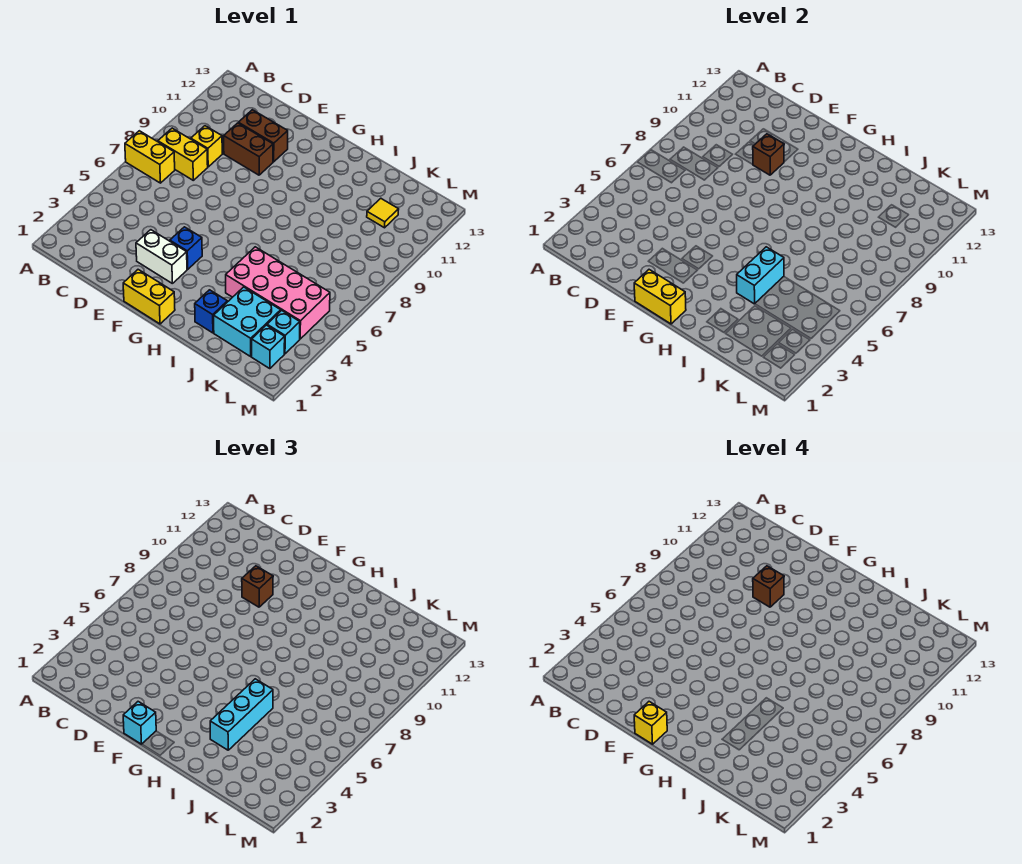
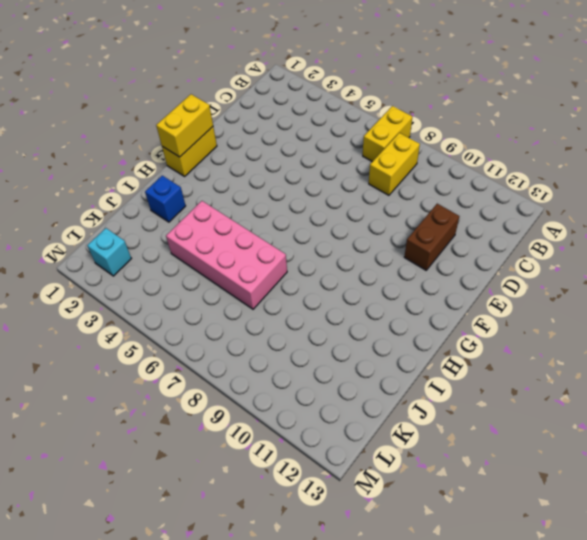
pink 2x4 brick [166,201,287,309] -> pink 2x4 brick turned to [226,247,330,339]
none -> yellow 1x1 brick [191,126,222,167]
none -> brown 1x2 brick [224,123,273,175]
none -> white 1x2 brick [136,230,187,283]

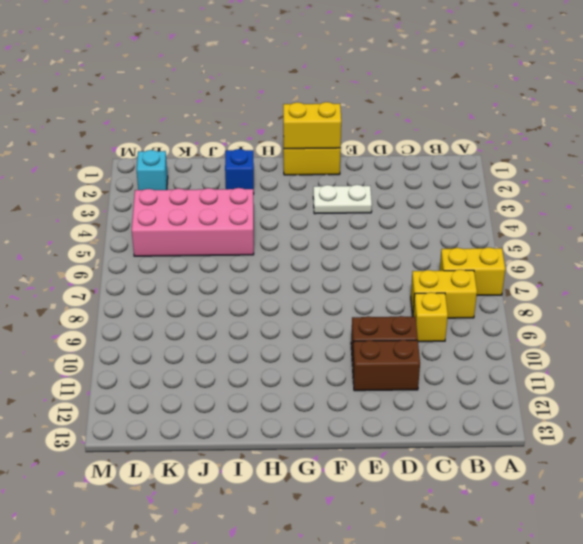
white 1x2 plate [313,185,372,214] -> white 1x2 brick [136,230,187,283]
none -> blue 1x1 brick [170,227,202,269]
none -> cyan 2x2 brick [214,287,281,356]
none -> yellow 1x1 tile [367,198,399,228]

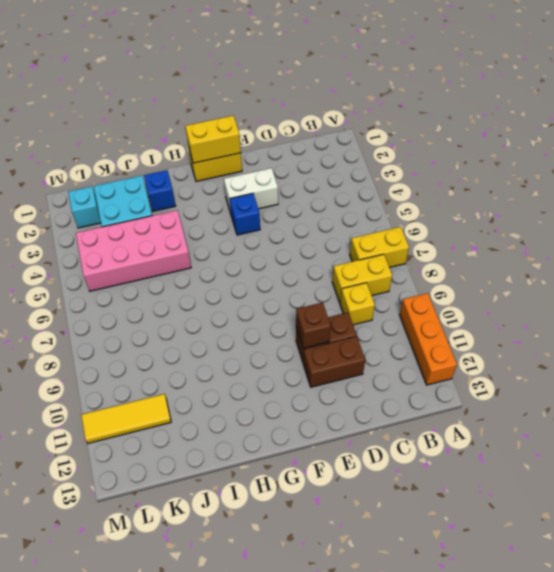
orange 1x3 brick [399,293,457,385] -> none
yellow 1x3 tile [81,394,171,443] -> yellow 1x1 tile [367,198,399,228]
none -> cyan 1x1 brick [267,310,300,354]
none -> cyan 1x2 brick [737,247,784,304]
none -> brown 1x1 brick [242,566,273,607]

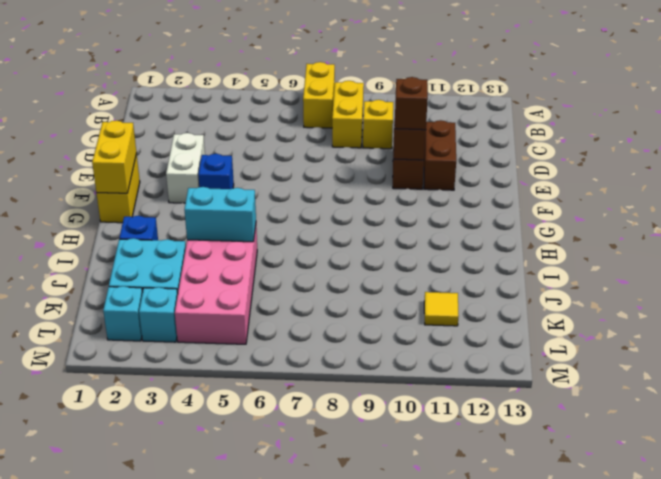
none -> cyan 1x1 brick [123,702,156,744]
none -> cyan 1x3 brick [210,679,273,750]
none -> brown 1x1 brick [753,566,784,607]

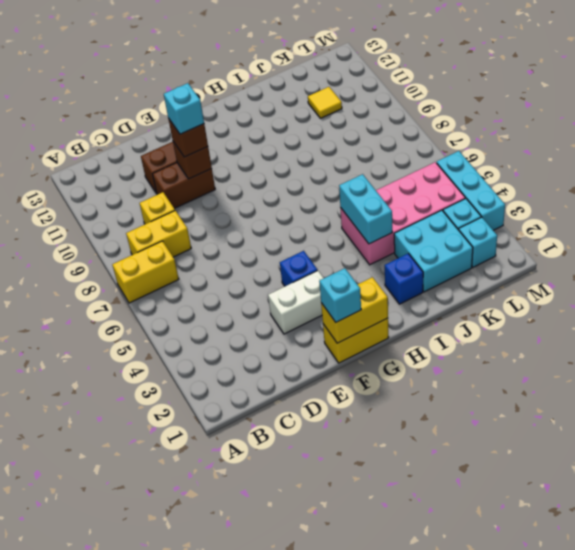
cyan 1x1 brick [164,83,204,134] -> brown 1x1 brick [753,566,784,607]
cyan 1x3 brick [437,151,505,230] -> cyan 1x3 brick moved to [210,679,273,750]
none -> yellow 1x1 brick [634,702,667,744]

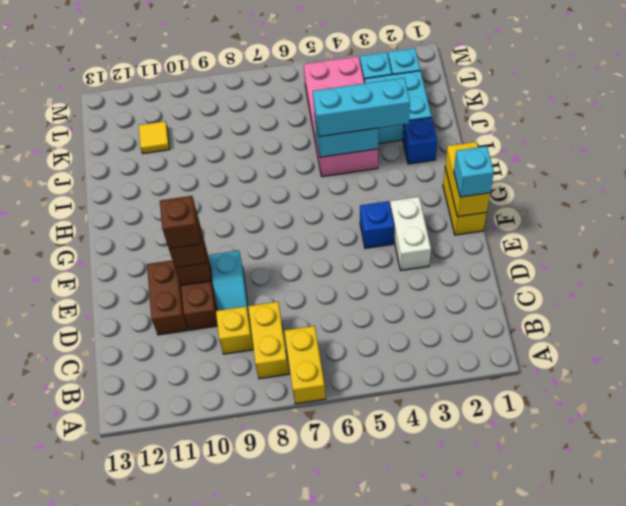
cyan 1x2 slope [210,251,250,320] -> none
none -> yellow 1x1 brick [634,702,667,744]

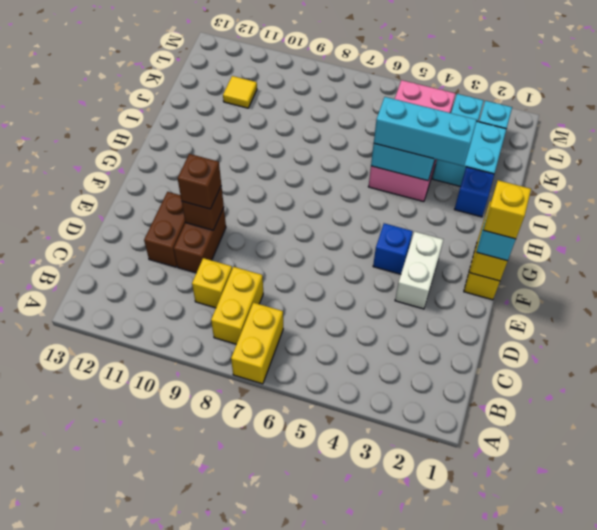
none -> brown 1x1 brick [753,566,784,607]

